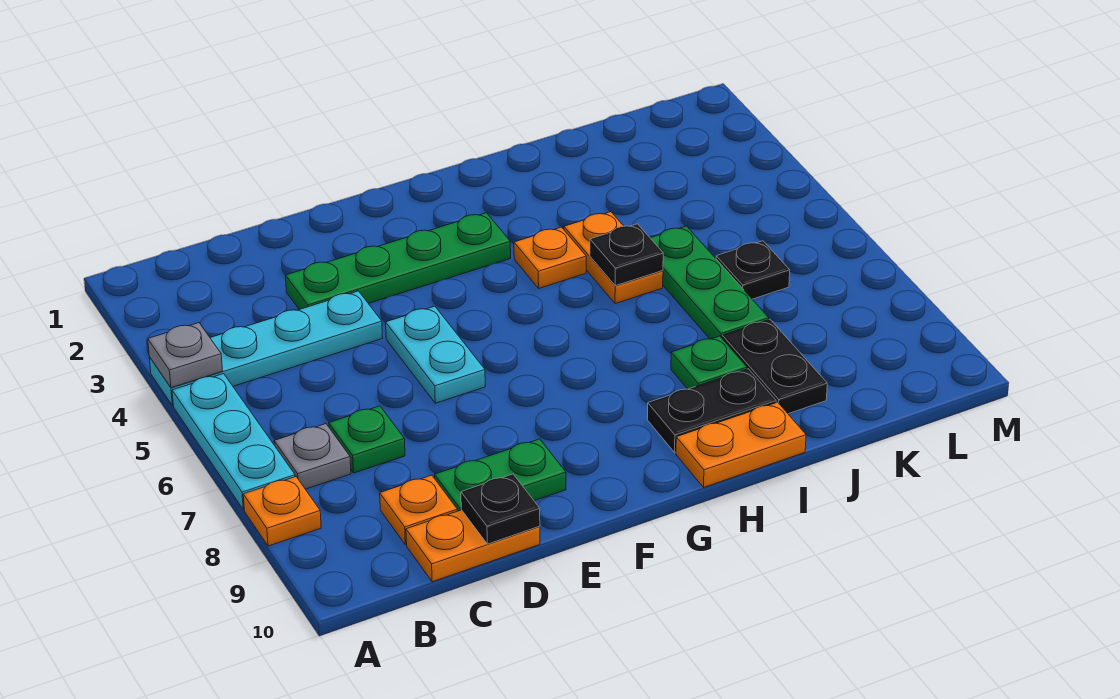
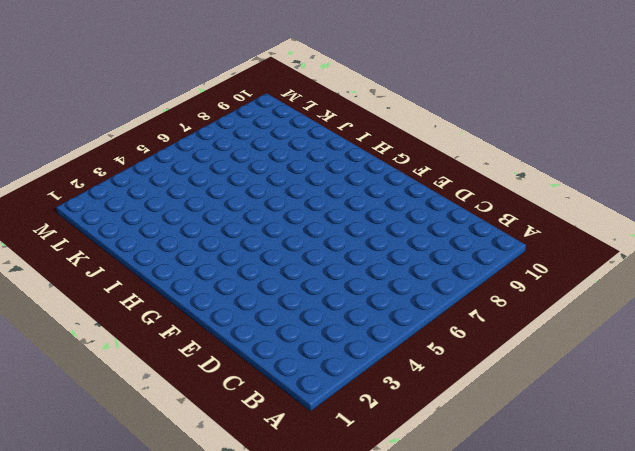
none -> cyan 1x4 plate [149,291,382,406]
none -> cyan 1x3 plate [172,374,295,510]
none -> orange 1x1 plate [243,477,321,546]

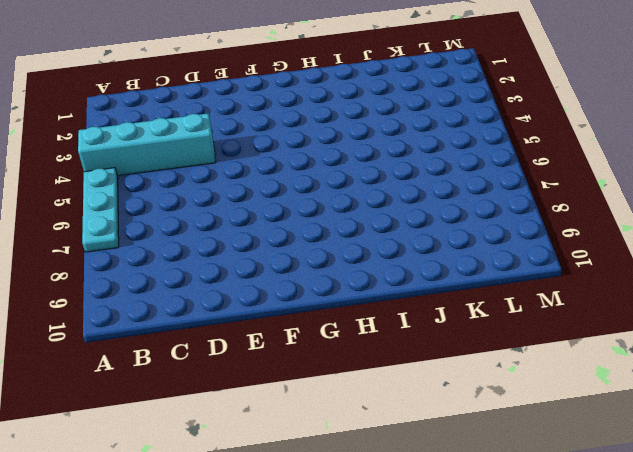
cyan 1x4 brick [78,113,216,176] -> cyan 1x4 plate [149,291,382,406]
none -> orange 1x1 plate [243,477,321,546]
none -> grey 1x1 plate [274,424,351,489]
none -> green 1x1 plate [329,406,405,473]

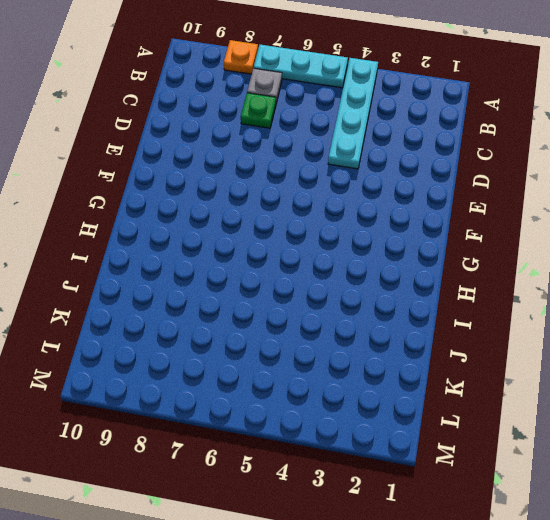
none -> orange 1x1 plate [380,475,457,545]
none -> orange 1x2 plate [406,510,540,582]
none -> green 1x4 plate [286,213,511,310]

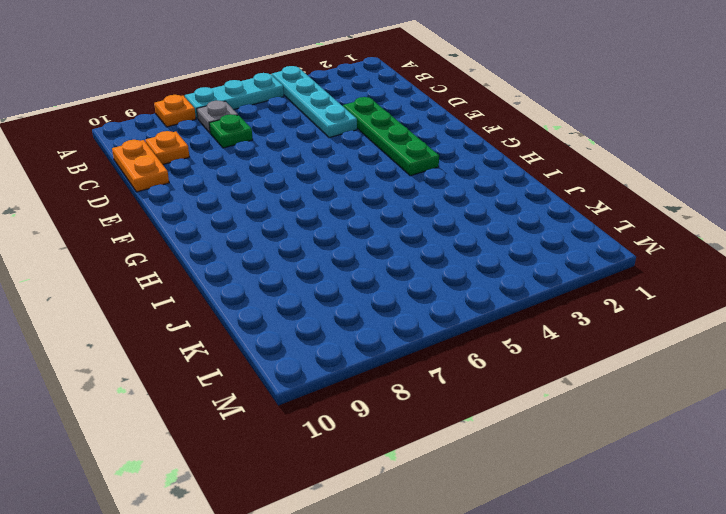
none -> green 1x2 plate [435,439,566,511]
none -> cyan 1x2 plate [386,306,485,403]
none -> orange 1x1 plate [514,227,586,288]

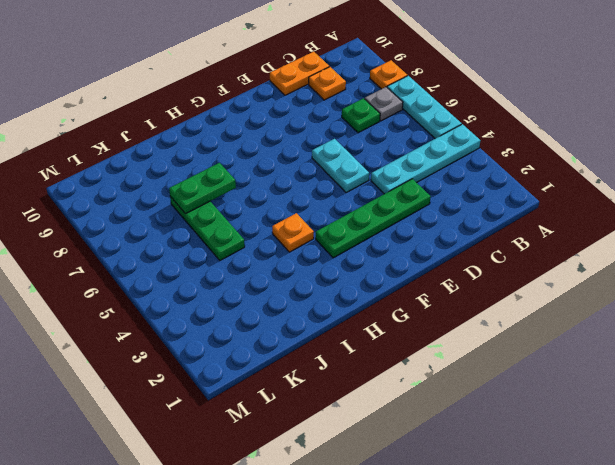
green 1x2 plate [169,163,236,214] -> green 1x2 plate moved to [435,439,566,511]
none -> black 1x2 plate [647,369,776,453]
none -> orange 1x2 plate [676,402,806,488]
none -> orange 1x2 plate [564,212,663,304]

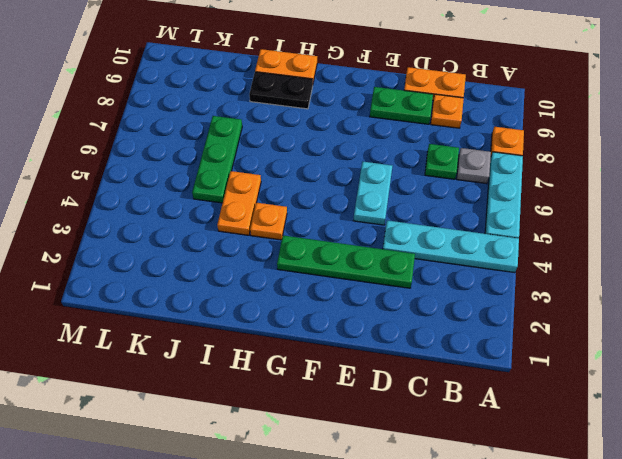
none -> green 1x1 plate [671,336,747,389]
none -> black 1x2 plate [722,319,827,414]
none -> black 1x1 plate [716,241,790,299]

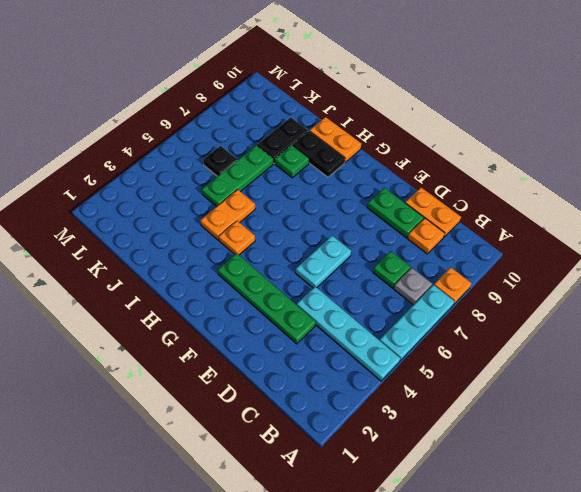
none -> grey 1x1 plate [148,323,223,388]
none -> black 1x1 plate [461,474,540,544]
none -> black 1x1 plate [590,224,663,286]

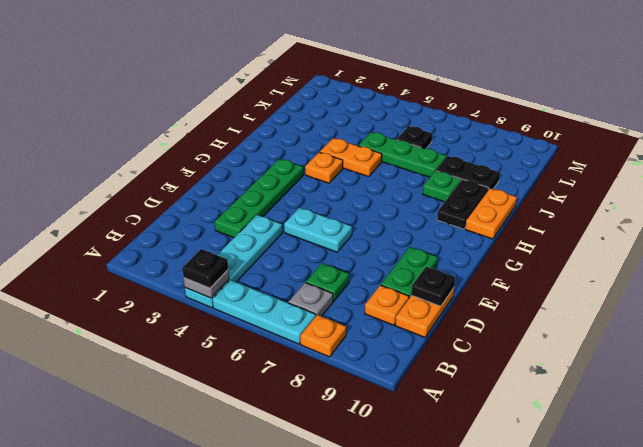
black 1x1 plate [182,249,228,288] -> black 1x1 plate moved to [590,224,663,286]

